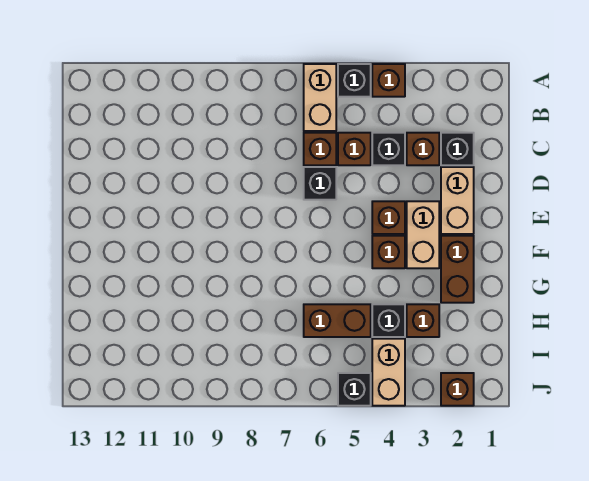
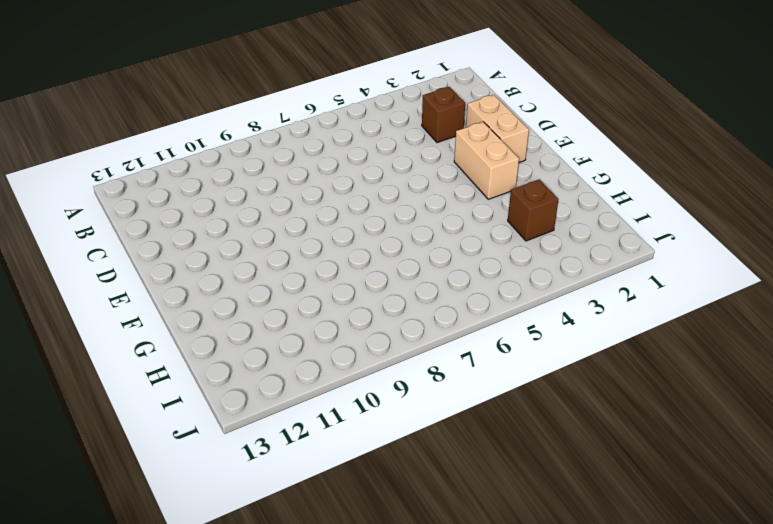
none -> brown 1x1 brick [372,64,405,97]
none -> black 1x1 brick [338,64,371,97]
none -> tan 1x2 brick [304,64,336,131]

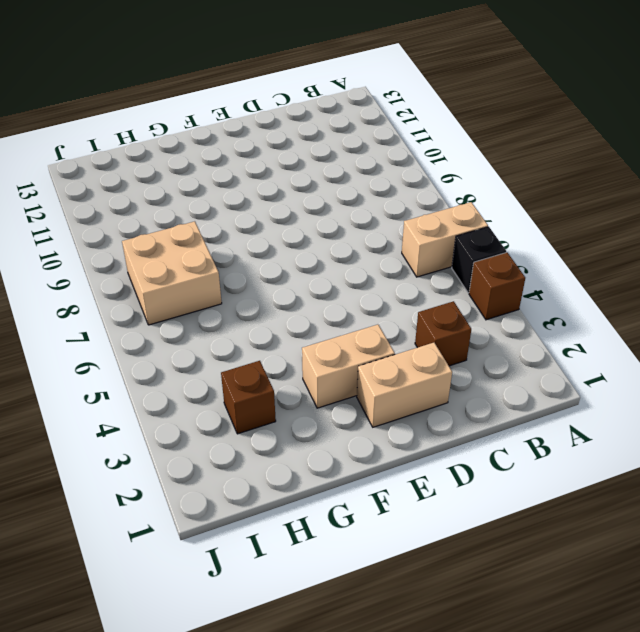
tan 2x2 brick [122,221,222,325] -> none
none -> black 1x1 brick [441,133,474,165]
none -> black 1x1 brick [372,133,405,165]
none -> brown 1x1 brick [338,133,371,165]

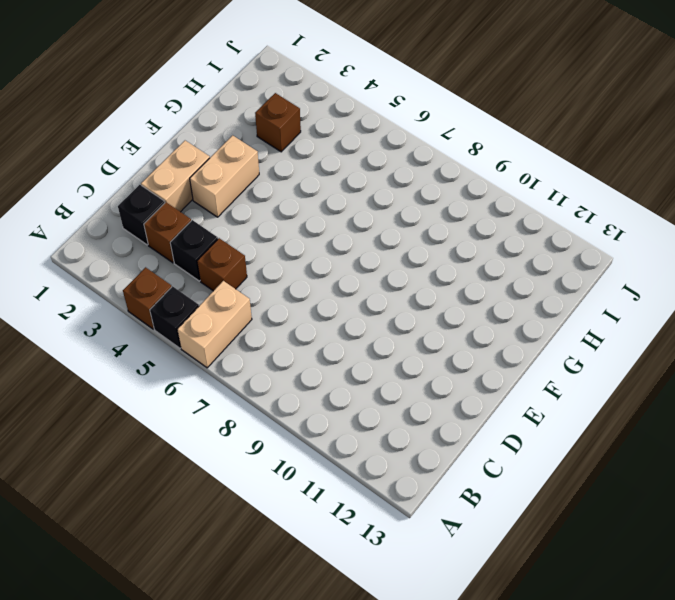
none -> brown 1x1 brick [304,133,336,165]
none -> black 1x1 brick [304,167,336,200]
none -> brown 1x1 brick [372,201,405,234]

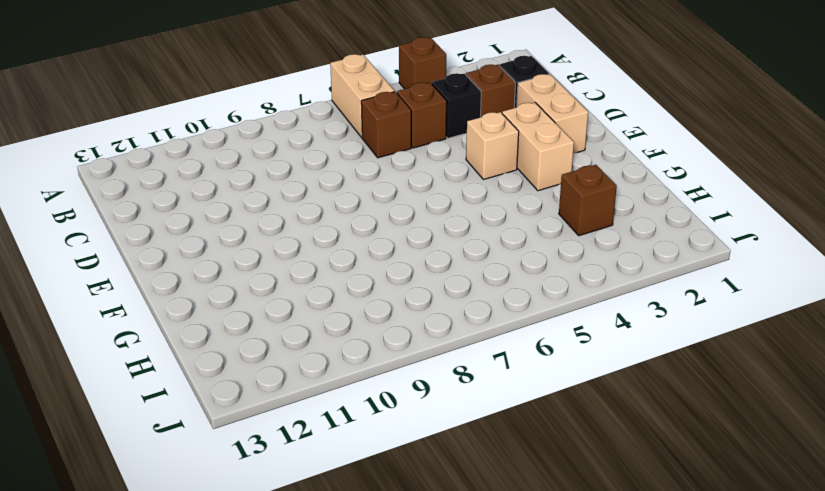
tan 1x1 brick [466,112,519,180] -> brown 1x1 brick [372,201,405,234]
none -> black 1x1 brick [338,64,371,97]
none -> black 1x1 brick [304,167,336,200]
none -> brown 1x2 brick [441,236,474,303]

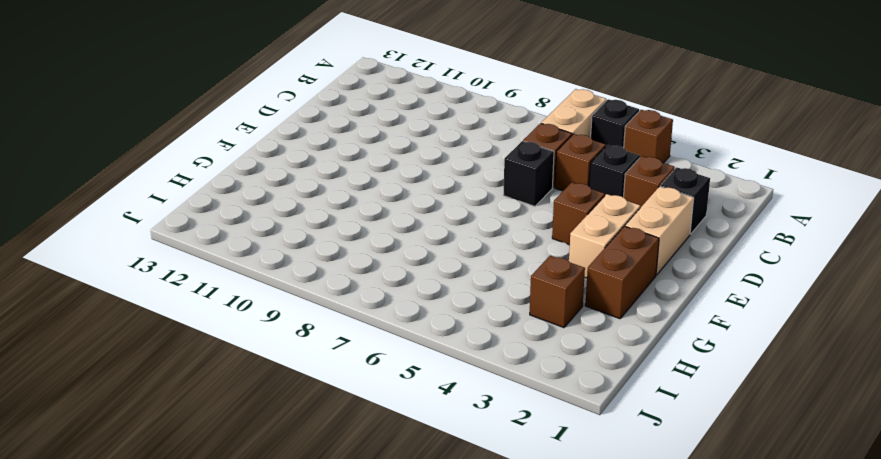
none -> brown 1x1 brick [372,236,405,268]
none -> black 1x1 brick [372,304,405,337]
none -> brown 1x2 brick [304,304,371,337]

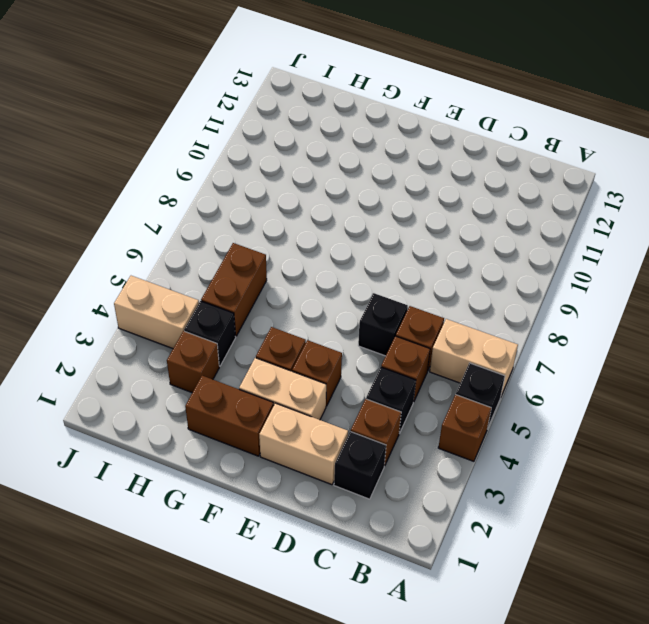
none -> brown 1x1 brick [441,373,474,406]
none -> black 1x1 brick [338,373,371,406]

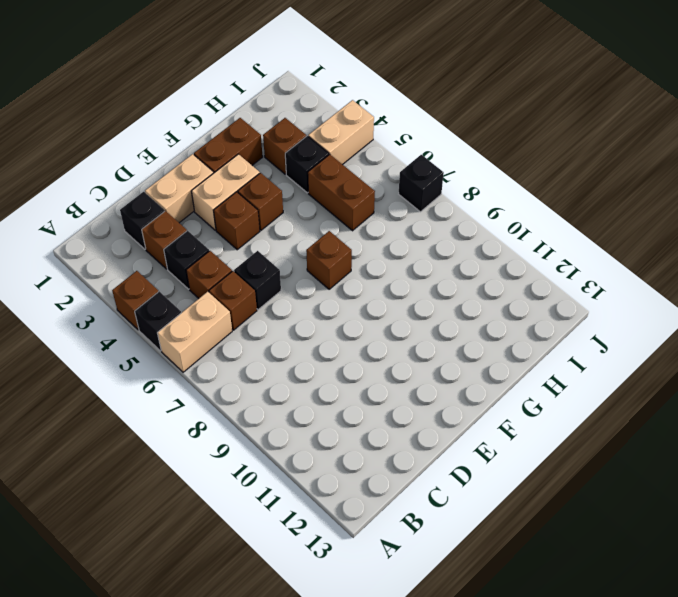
brown 1x1 brick [306,231,352,289] -> brown 1x1 brick moved to [441,373,474,406]
black 1x1 brick [399,155,444,212] -> black 1x1 brick moved to [338,373,371,406]

